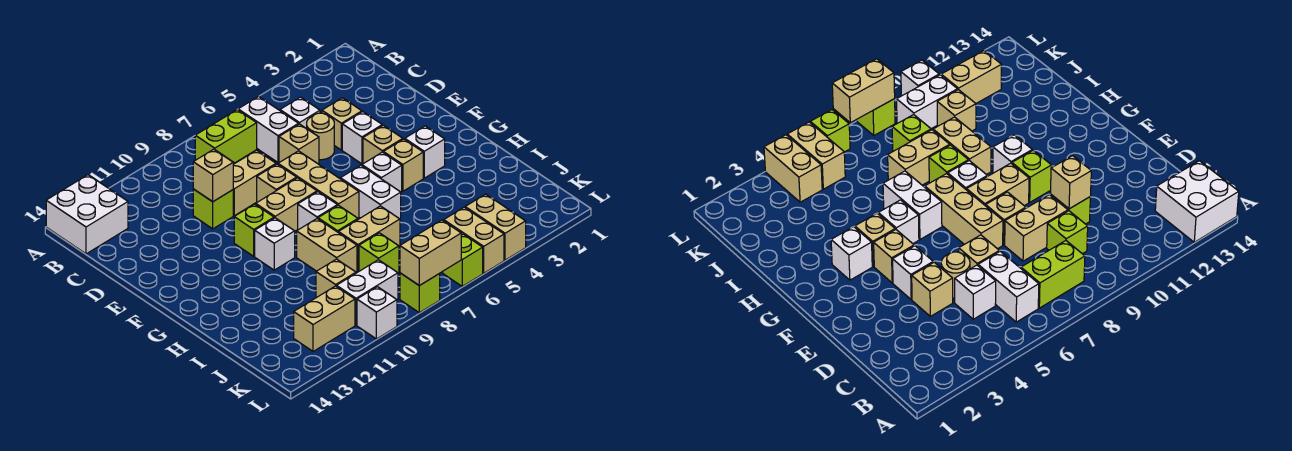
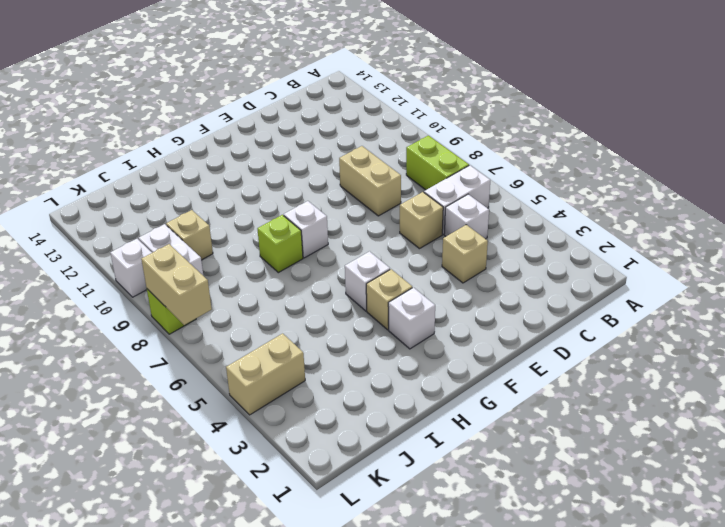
none -> white 2x2 brick [46,175,128,254]
none -> lime 1x1 brick [1047,211,1088,254]
none -> tan 1x1 round brick [307,113,334,160]
none -> lime 1x1 brick [193,189,233,229]

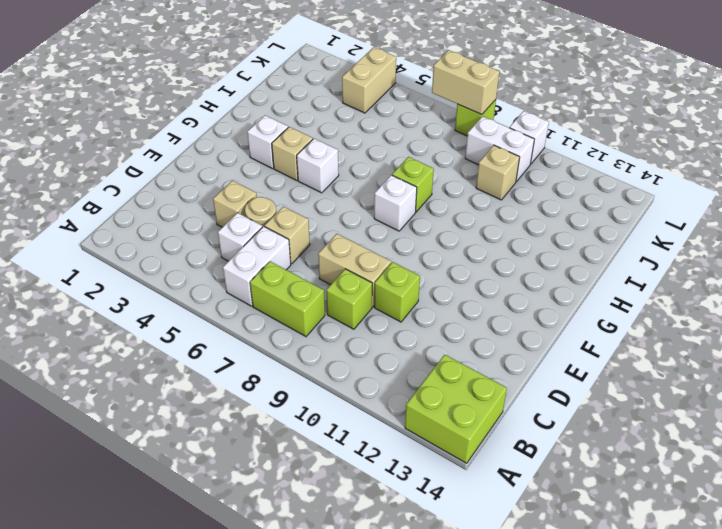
lime 2x2 brick [405,355,507,463] -> white 2x2 brick [46,175,128,254]
none -> white 1x1 brick [342,112,382,164]
none -> tan 1x3 brick [278,151,359,219]
none -> tan 1x1 brick [257,164,297,202]
none -> tan 1x1 brick [363,125,403,164]

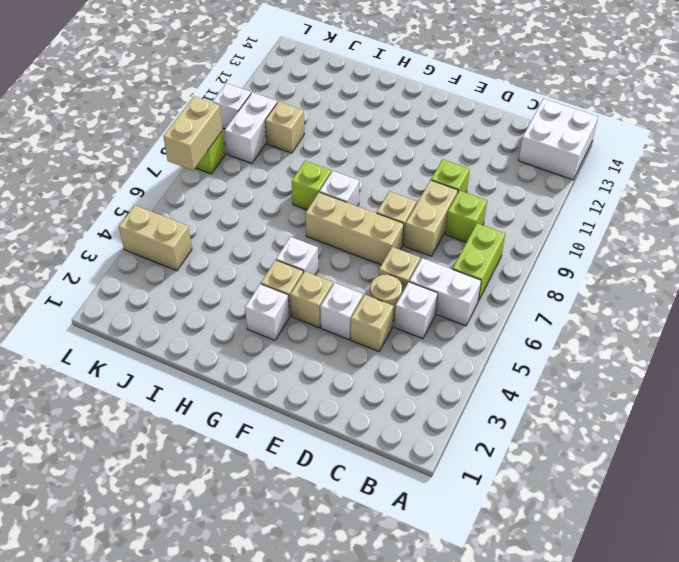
none -> tan 1x2 brick [256,178,317,231]
none -> lime 1x1 brick [234,204,274,256]
none -> white 1x2 brick [340,165,401,219]
none -> white 1x1 brick [255,218,295,270]

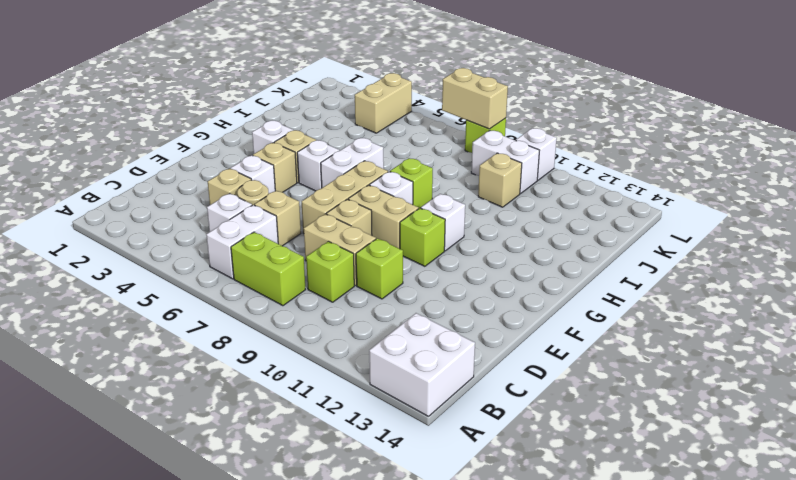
none -> tan 1x2 brick [297,219,357,273]
none -> tan 1x2 brick [339,206,400,271]
none -> lime 1x1 brick [359,233,399,273]
none -> tan 1x2 brick [444,207,504,273]

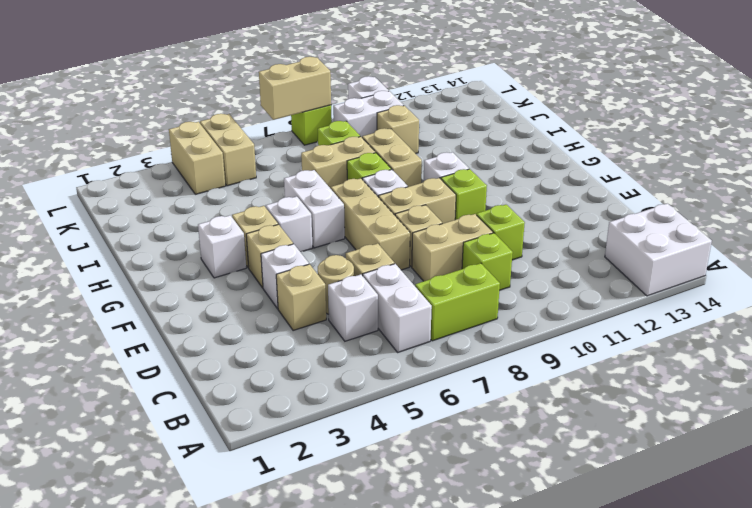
none -> tan 1x2 brick [294,286,355,351]
none -> lime 1x1 brick [443,234,483,286]
none -> tan 1x1 brick [193,149,233,202]

